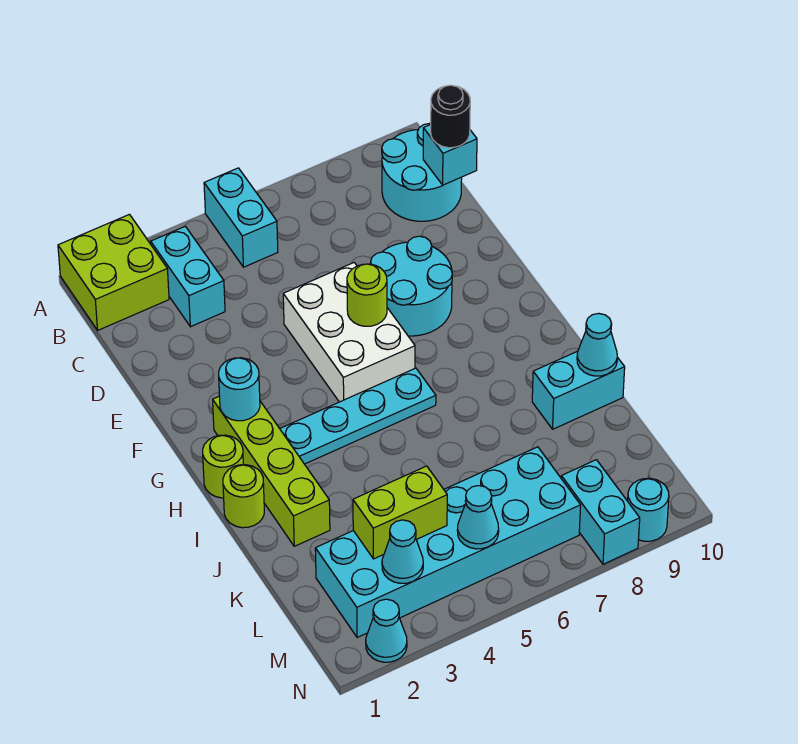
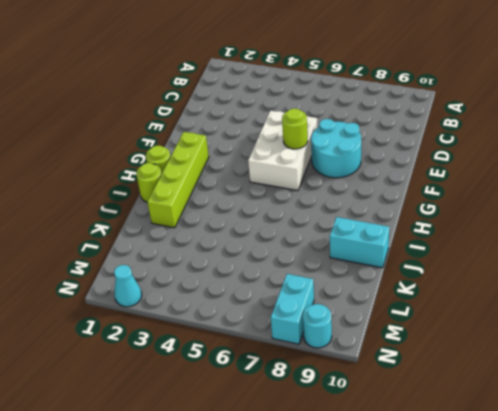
none -> lime 2x2 brick [58,214,169,330]
none -> cyan 1x2 brick [204,168,278,267]
none -> cyan 1x2 brick [151,226,225,327]

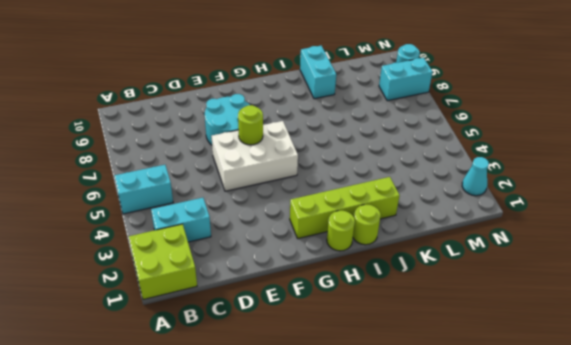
none -> cyan 2x2 round brick [382,124,462,221]
none -> cyan 1x4 plate [280,368,436,464]
none -> cyan 2x6 brick [315,447,581,638]

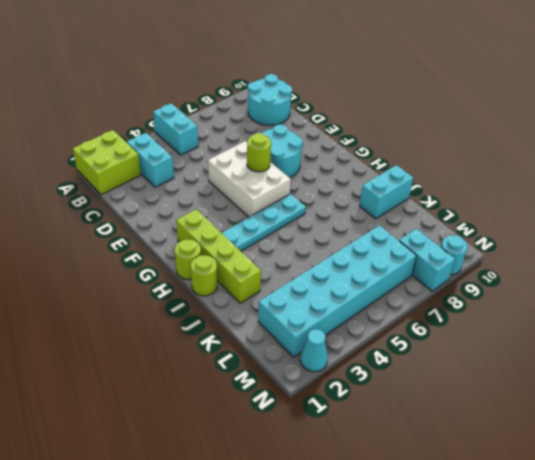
none -> cyan 1x1 brick [423,125,477,185]
none -> cyan 1x1 round brick [219,358,260,421]
none -> cyan 1x1 cone [577,313,617,376]

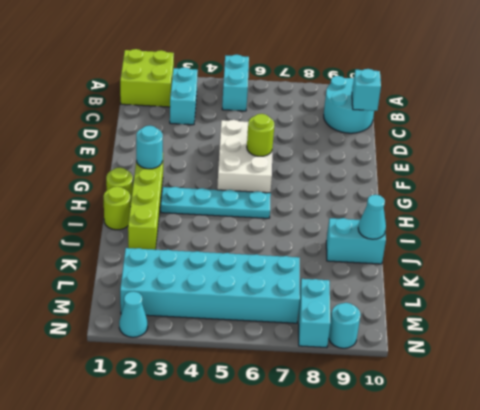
none -> cyan 2x2 round brick [371,236,452,336]
none -> lime 1x2 brick [353,466,447,559]
none -> cyan 1x1 cone [382,520,423,583]

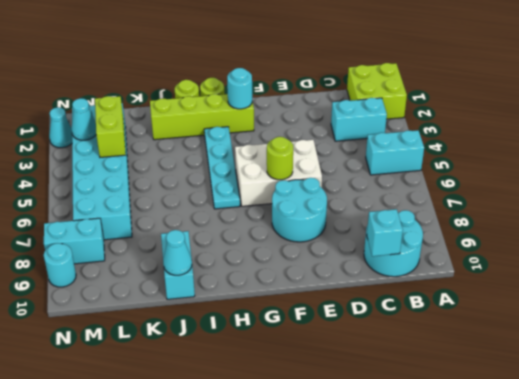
none -> cyan 1x1 cone [457,486,499,549]
none -> black 1x1 round brick [431,85,470,148]

